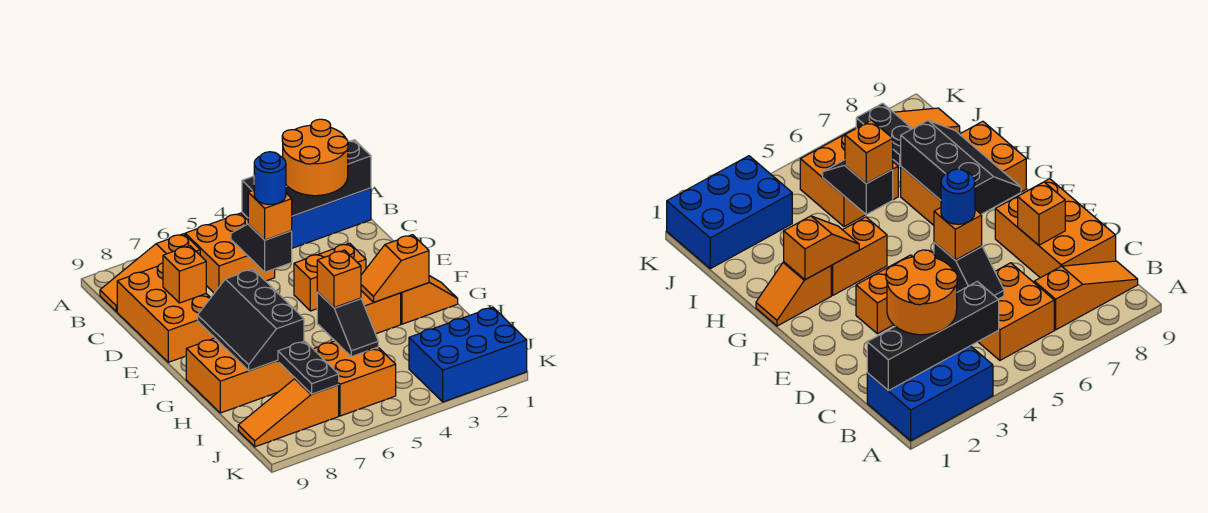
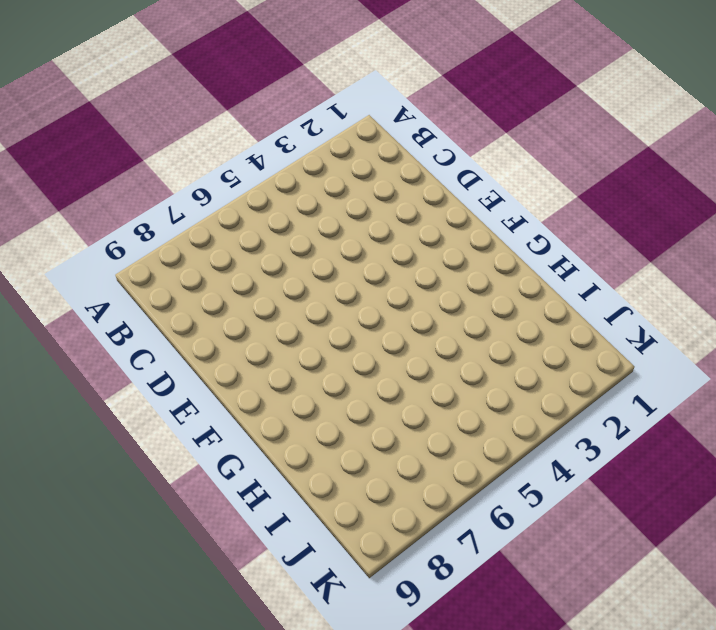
none -> blue 2x3 brick [292,188,371,248]
none -> orange 2x2 brick [185,213,275,293]
none -> orange 1x3 slope [100,234,200,312]

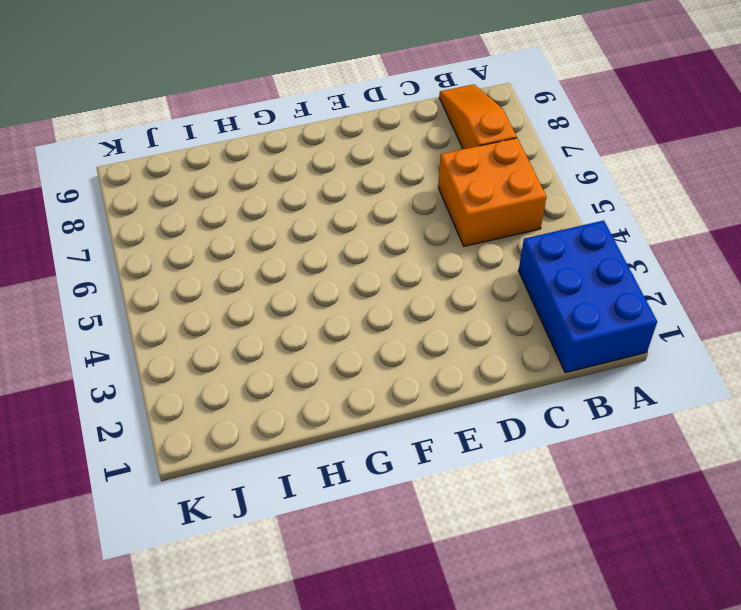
none -> orange 2x3 brick [117,263,215,362]
none -> orange 1x2 brick [294,243,366,311]
none -> orange 1x2 slope [401,276,458,324]

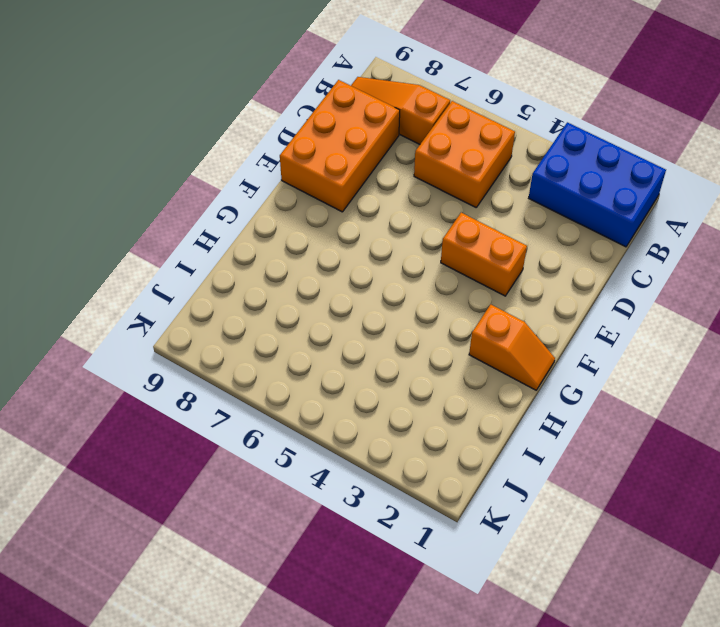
none -> orange 1x2 brick [361,291,401,334]
none -> orange 2x3 brick [186,338,295,413]
none -> orange 2x2 brick [314,341,396,416]

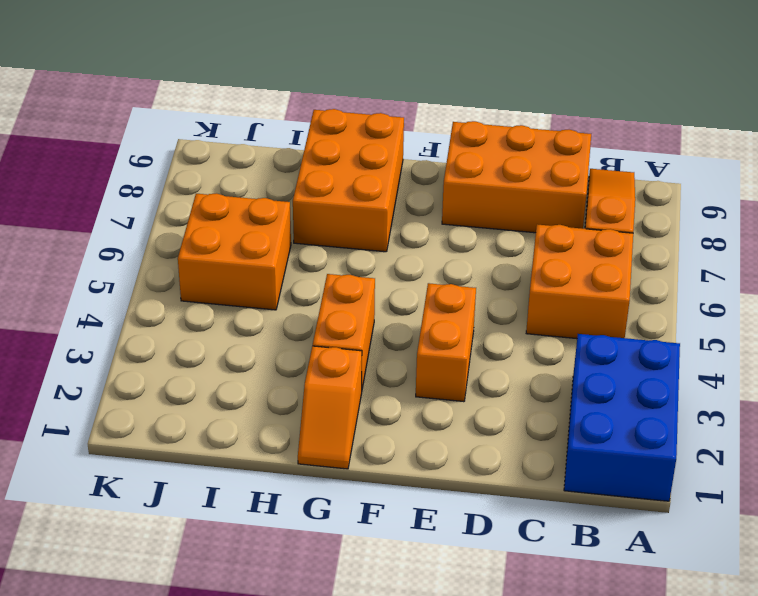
none -> blue 2x3 brick [409,307,527,402]
none -> orange 1x3 slope [238,378,339,447]
none -> black 1x4 brick [242,140,371,218]

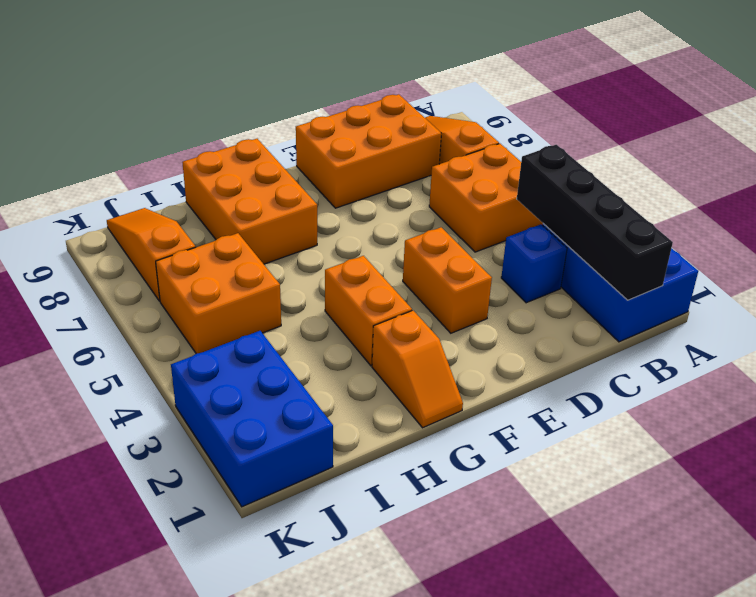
blue 1x1 brick [501,224,567,303] -> none
none -> black 1x2 slope [231,224,292,272]
none -> orange 1x1 brick [163,246,206,303]
none -> black 2x3 slope [198,269,304,371]

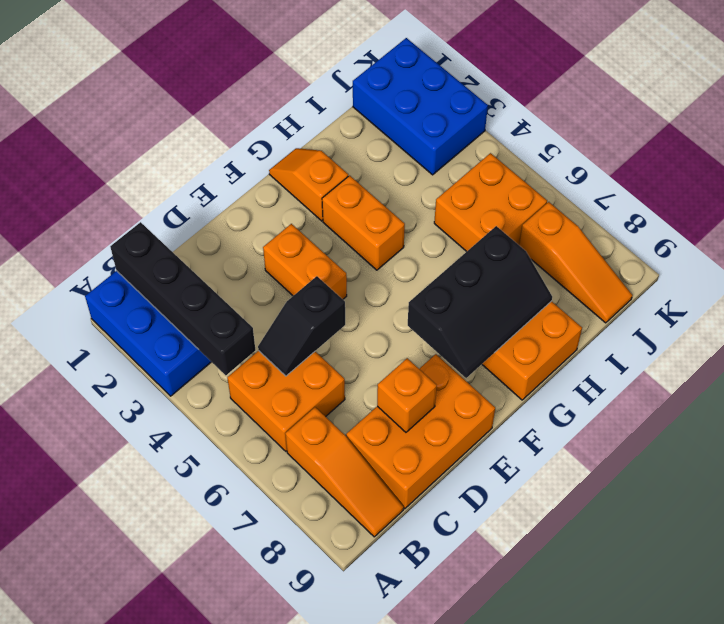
none -> orange 1x2 slope [361,235,429,302]
none -> black 1x2 slope [317,292,378,357]
none -> black 1x2 plate [278,341,339,394]

